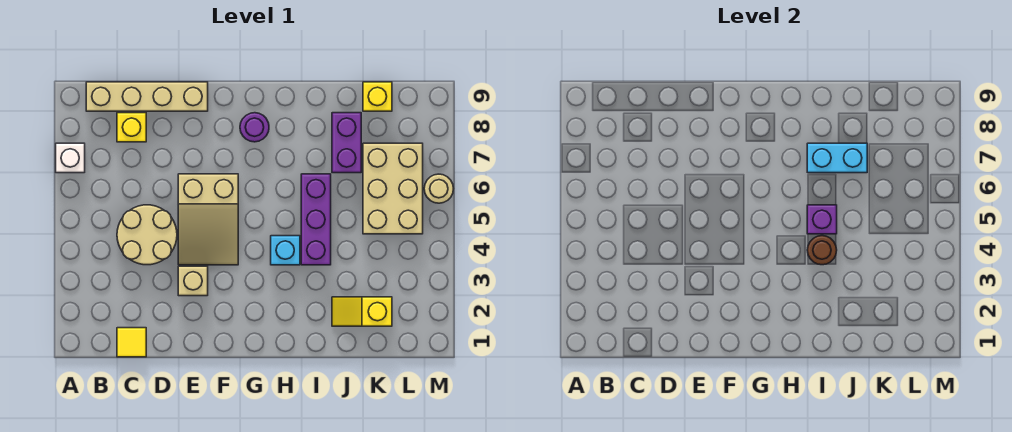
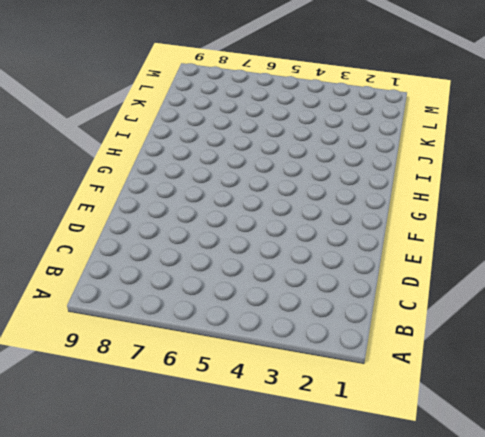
none -> white 1x1 brick [56,143,85,173]
none -> tan 1x4 brick [86,82,208,111]
none -> yellow 1x1 tile [117,328,146,357]

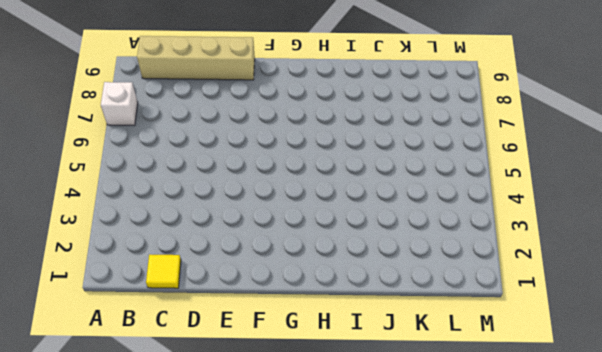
none -> tan 2x2 round brick [117,205,177,265]
none -> yellow 1x1 brick [117,113,146,142]
none -> tan 1x1 brick [178,266,208,296]

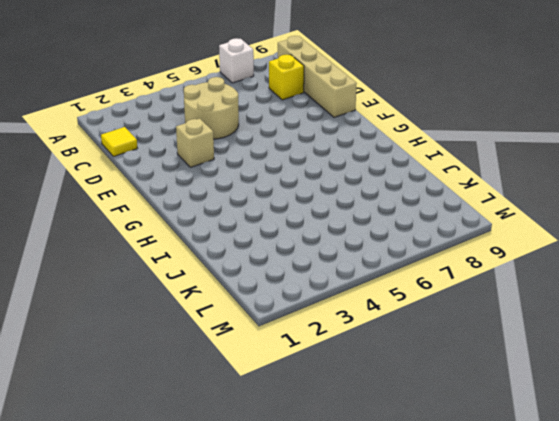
none -> tan 2x3 slope [178,174,238,265]
none -> purple 1x1 round brick [240,113,269,142]
none -> cyan 1x1 brick [271,236,300,265]

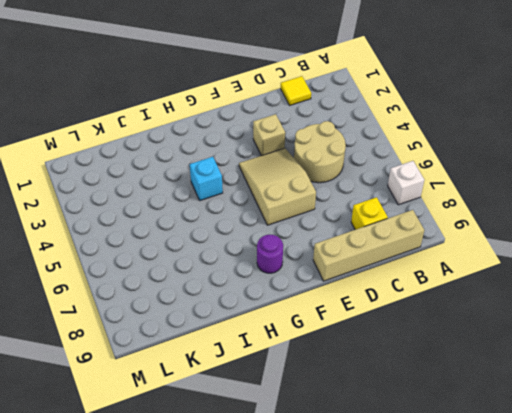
none -> purple 1x3 brick [301,174,331,265]
none -> yellow 1x2 slope [332,297,392,326]
none -> purple 1x2 brick [332,113,361,173]

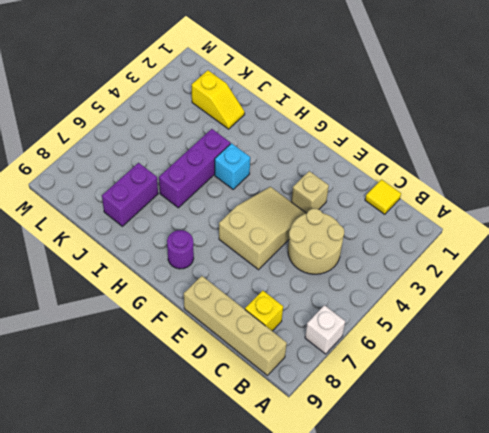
none -> tan 2x3 brick [363,143,423,234]
none -> yellow 1x1 brick [363,82,392,111]
none -> tan 1x1 round brick [424,174,454,203]

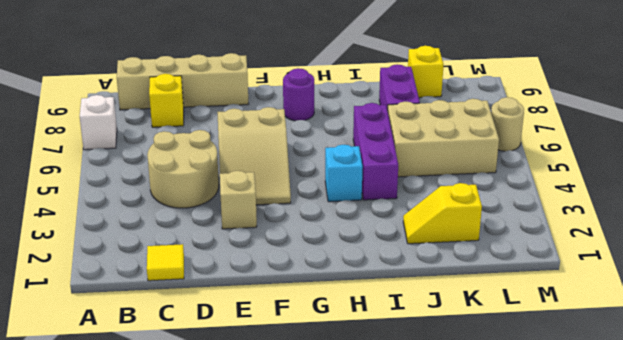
tan 2x3 brick [388,99,499,177] -> tan 2x3 brick turned to [363,143,423,234]
none -> brown 1x1 round brick [807,236,837,265]
none -> purple 1x1 brick [807,205,837,234]
none -> cyan 1x2 brick [807,143,867,173]

